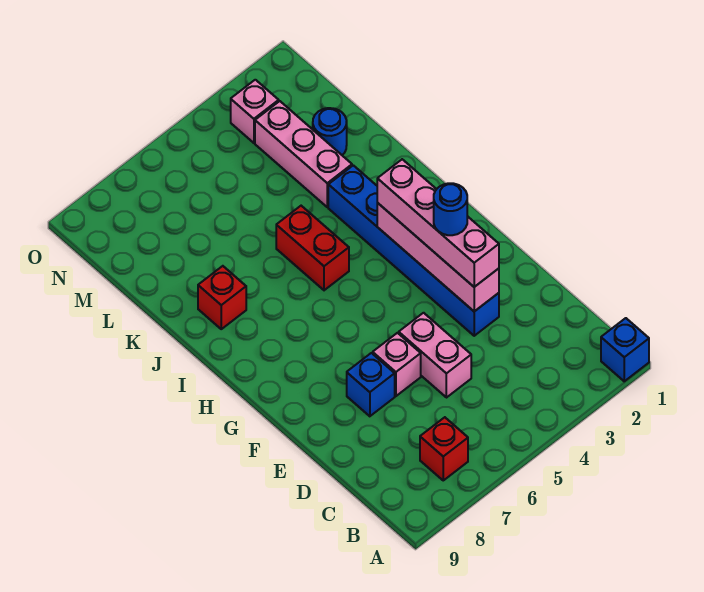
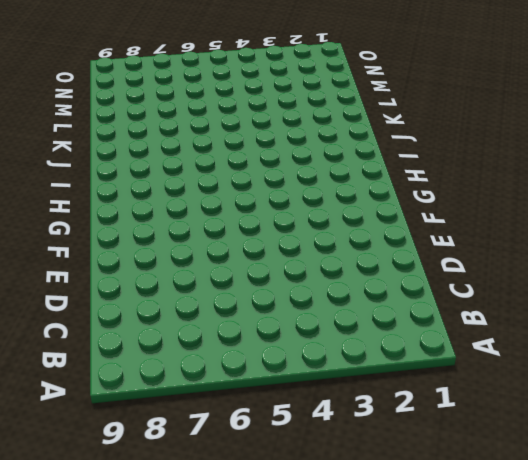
none -> blue 1x1 brick [601,318,649,381]
none -> red 1x1 brick [420,417,468,480]
none -> pink 1x2 brick [399,313,471,398]

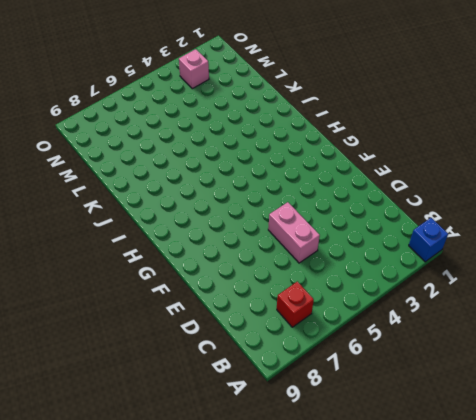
none -> blue 1x6 brick [328,165,499,336]
none -> pink 1x1 brick [373,333,421,396]
none -> blue 1x1 brick [347,353,395,416]

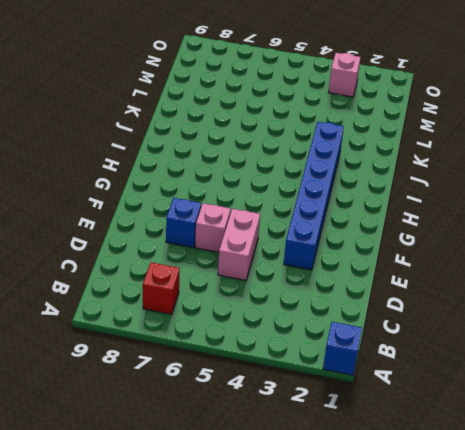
none -> red 1x2 brick [276,206,349,290]
none -> red 1x1 brick [198,266,246,329]
none -> pink 1x3 brick [255,101,352,207]

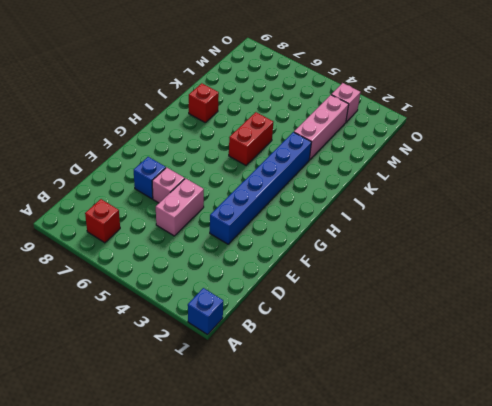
none -> blue 1x1 round brick [313,108,347,155]
none -> pink 1x4 brick [377,203,499,311]
none -> pink 1x4 brick [377,159,499,287]

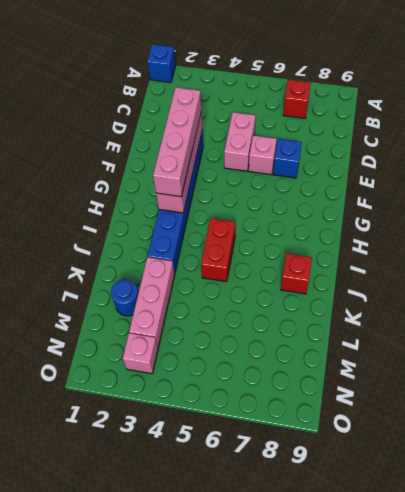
none -> blue 1x1 round brick [434,183,467,235]

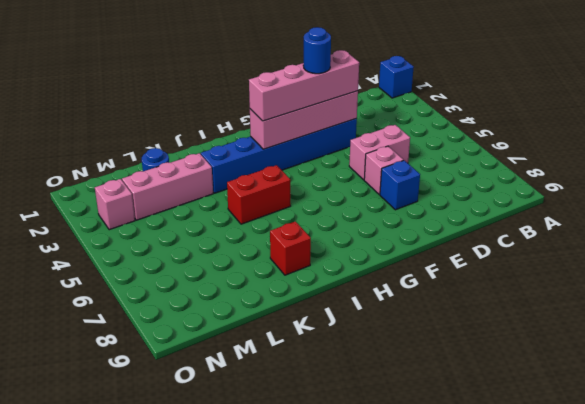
none -> red 1x1 brick [420,417,468,480]

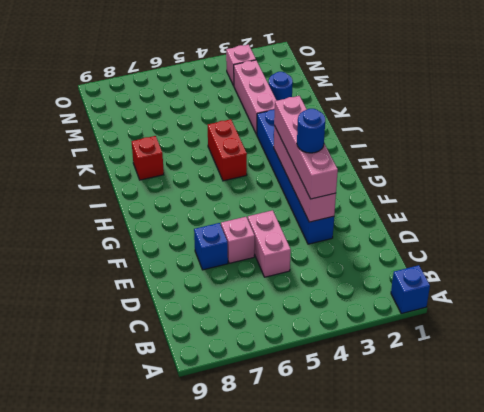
none -> red 1x1 brick [420,417,468,480]

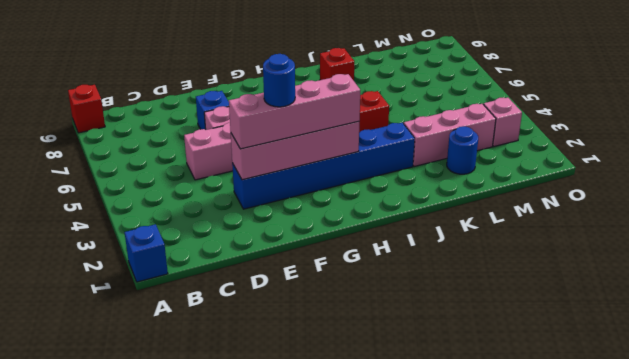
red 1x1 brick [68,85,105,133] -> red 1x1 brick moved to [420,417,468,480]

